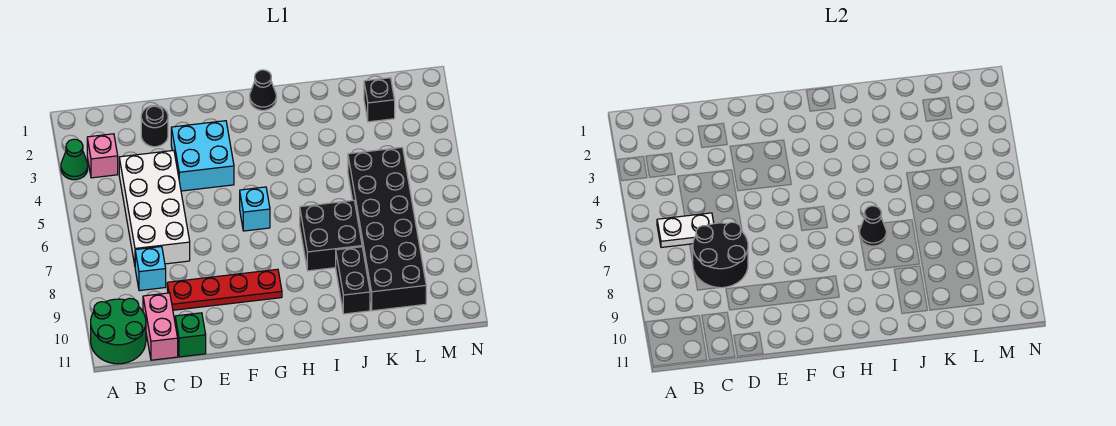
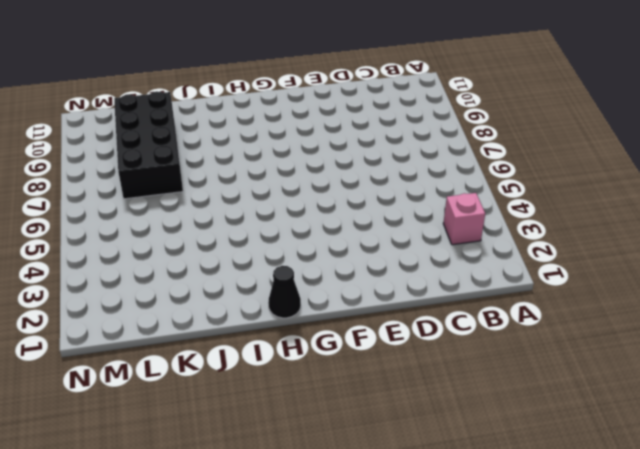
black 2x4 brick [114,91,183,199] -> black 2x6 brick [348,147,426,311]
none -> green 1x1 cone [61,139,88,180]
none -> green 2x2 round brick [91,298,146,364]
none -> white 2x4 brick [119,150,190,265]

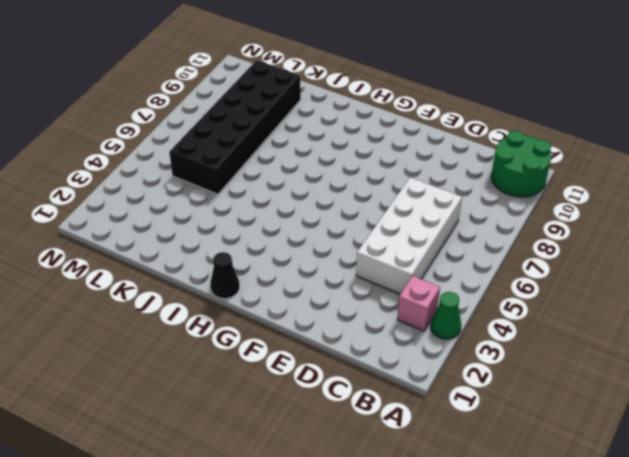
none -> cyan 1x1 brick [135,247,166,291]
none -> pink 1x2 brick [143,293,178,360]
none -> black 1x1 round brick [141,106,168,147]

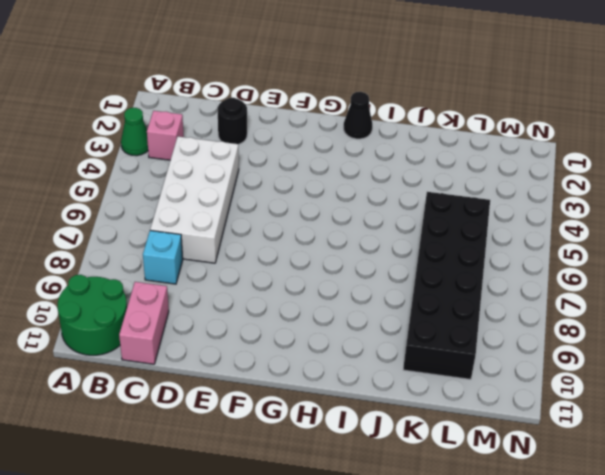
none -> red 1x4 plate [167,269,282,310]
none -> green 1x1 brick [175,313,206,357]
none -> cyan 2x2 brick [171,121,234,191]

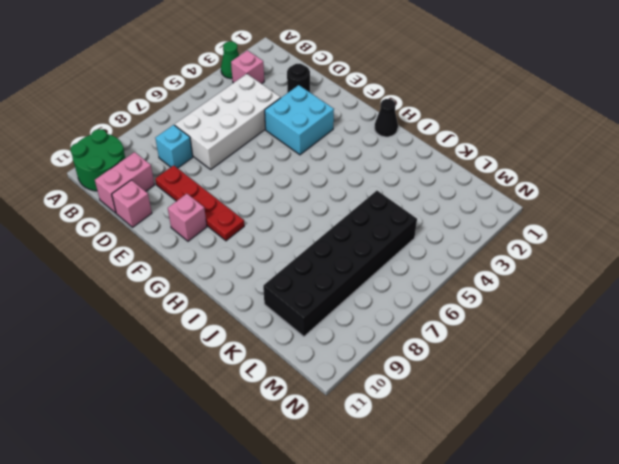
pink 1x1 brick [112,180,152,227] -> green 1x1 brick [175,313,206,357]
pink 1x1 brick [168,194,207,241] -> none
none -> cyan 1x1 brick [240,187,270,231]
none -> black 2x2 brick [300,200,362,271]
none -> black 1x2 brick [336,247,370,314]

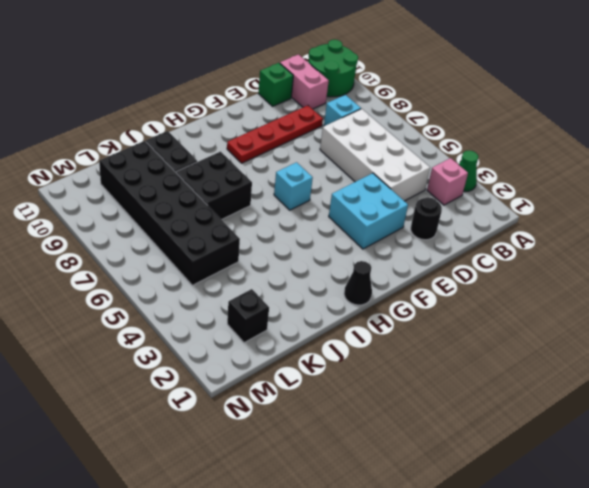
none -> white 1x2 plate [657,213,714,247]
none -> black 2x2 round brick [692,222,748,288]
none -> black 1x1 cone [860,206,886,246]

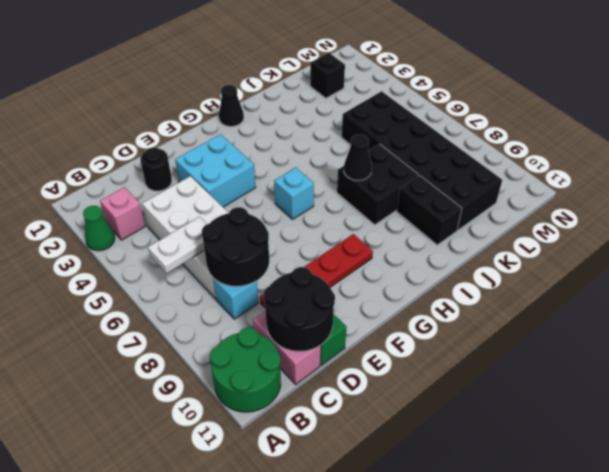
black 2x2 round brick [264,267,335,351] -> none

